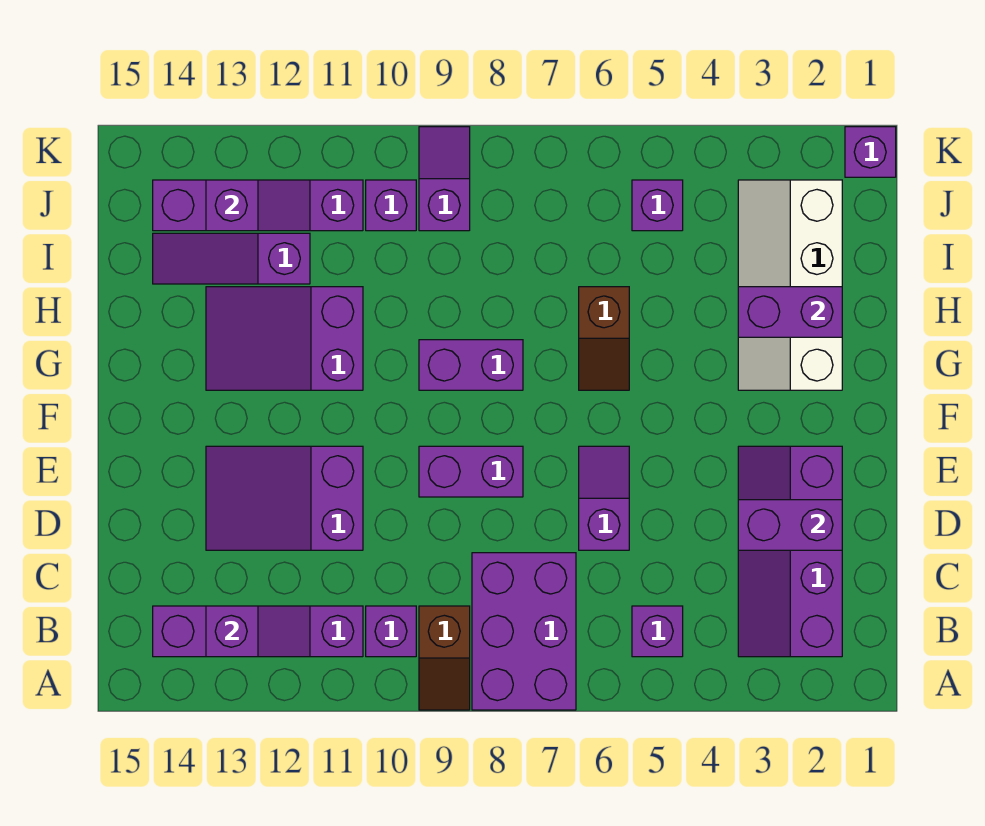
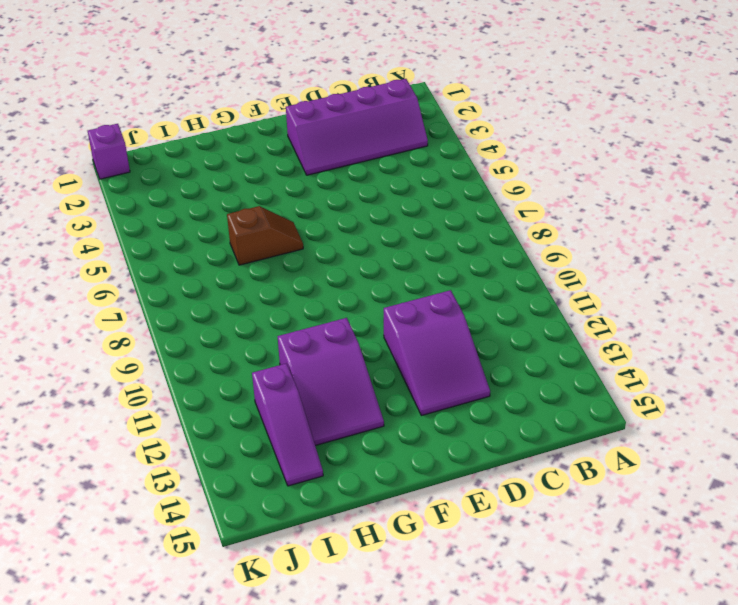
none -> purple 2x3 brick [472,553,576,710]
none -> brown 1x2 slope [419,606,470,710]
none -> purple 1x1 brick [632,606,683,657]

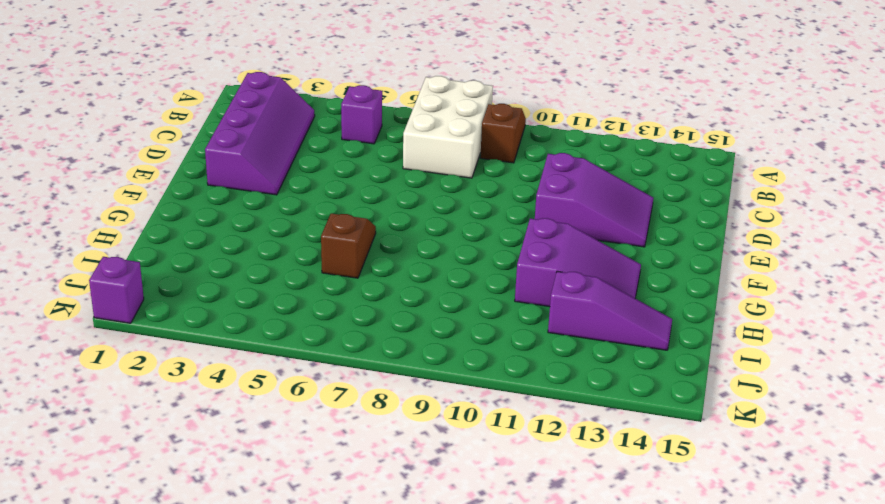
white 2x3 brick [403,76,493,178] -> purple 2x3 brick [472,553,576,710]
none -> purple 1x1 brick [366,606,416,657]
none -> purple 1x4 brick [153,606,363,657]
none -> purple 1x2 slope [579,446,629,550]

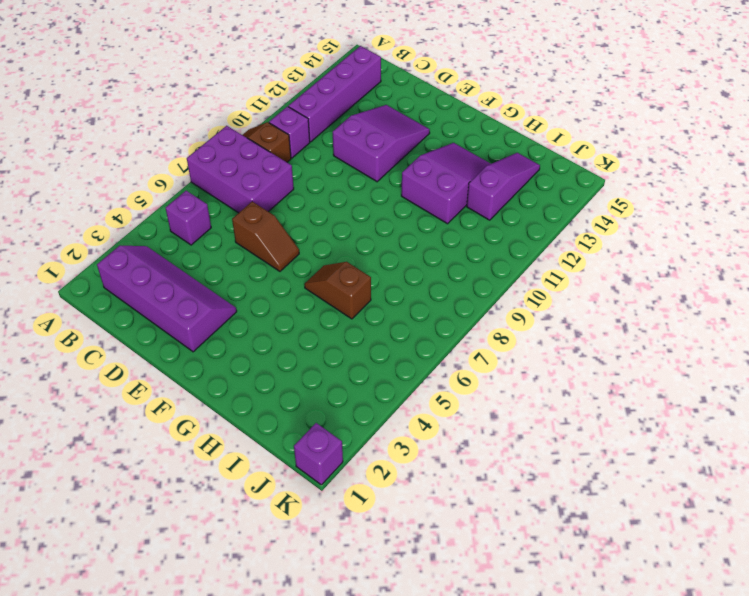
brown 1x2 slope [232,202,299,271] -> purple 1x2 slope [579,446,629,550]
none -> purple 1x2 brick [419,446,523,497]
none -> white 2x4 slope [738,180,842,390]
none -> purple 1x2 brick [419,340,523,390]

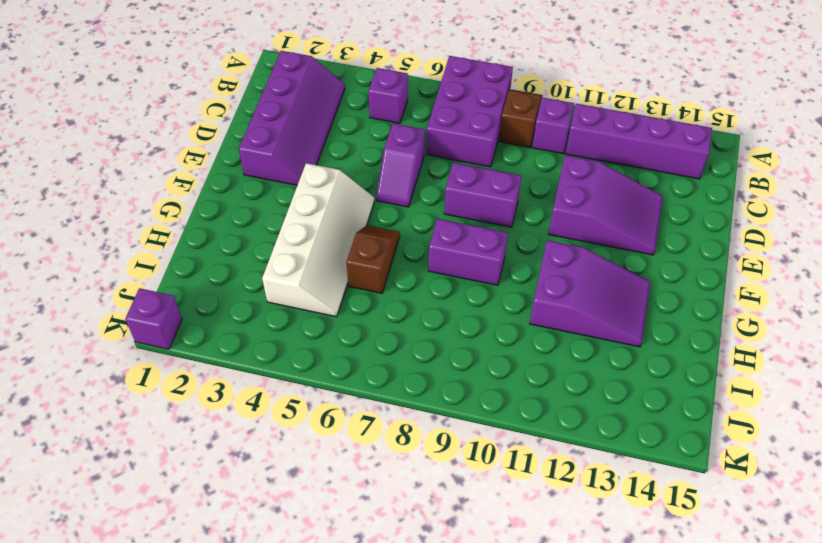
white 2x4 slope [262,163,374,317] -> white 2x4 slope moved to [738,180,842,390]
none -> purple 1x3 slope [153,233,310,284]
none -> purple 1x1 brick [632,180,683,231]
none -> purple 1x2 slope [419,127,470,231]

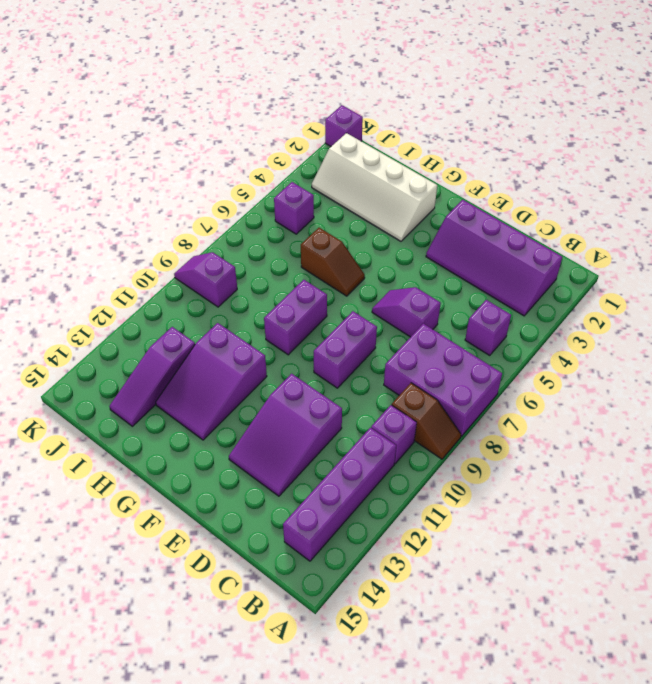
none -> purple 1x1 brick [366,180,416,231]
none -> purple 1x4 brick [153,180,363,231]
none -> purple 1x2 slope [206,606,310,657]

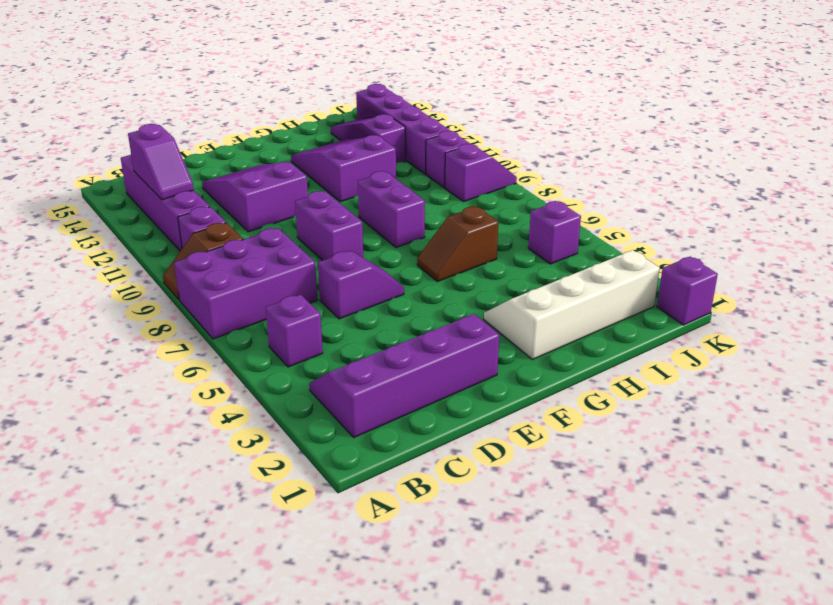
none -> purple 1x2 brick [738,500,842,550]
none -> purple 1x2 brick [738,287,842,337]
none -> purple 1x2 slope [206,180,310,231]

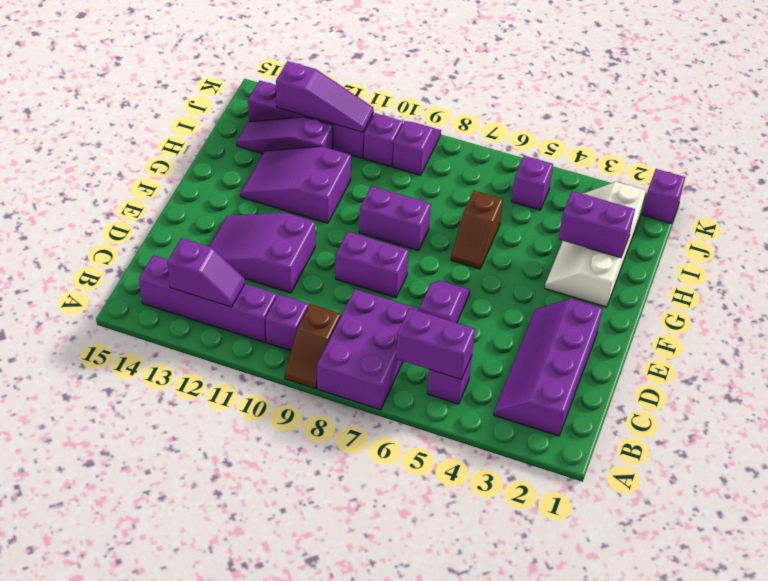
purple 1x2 brick [396,308,475,379] -> purple 1x2 brick moved to [738,500,842,550]
purple 1x3 slope [276,61,374,132] -> purple 1x2 slope [206,180,310,231]

